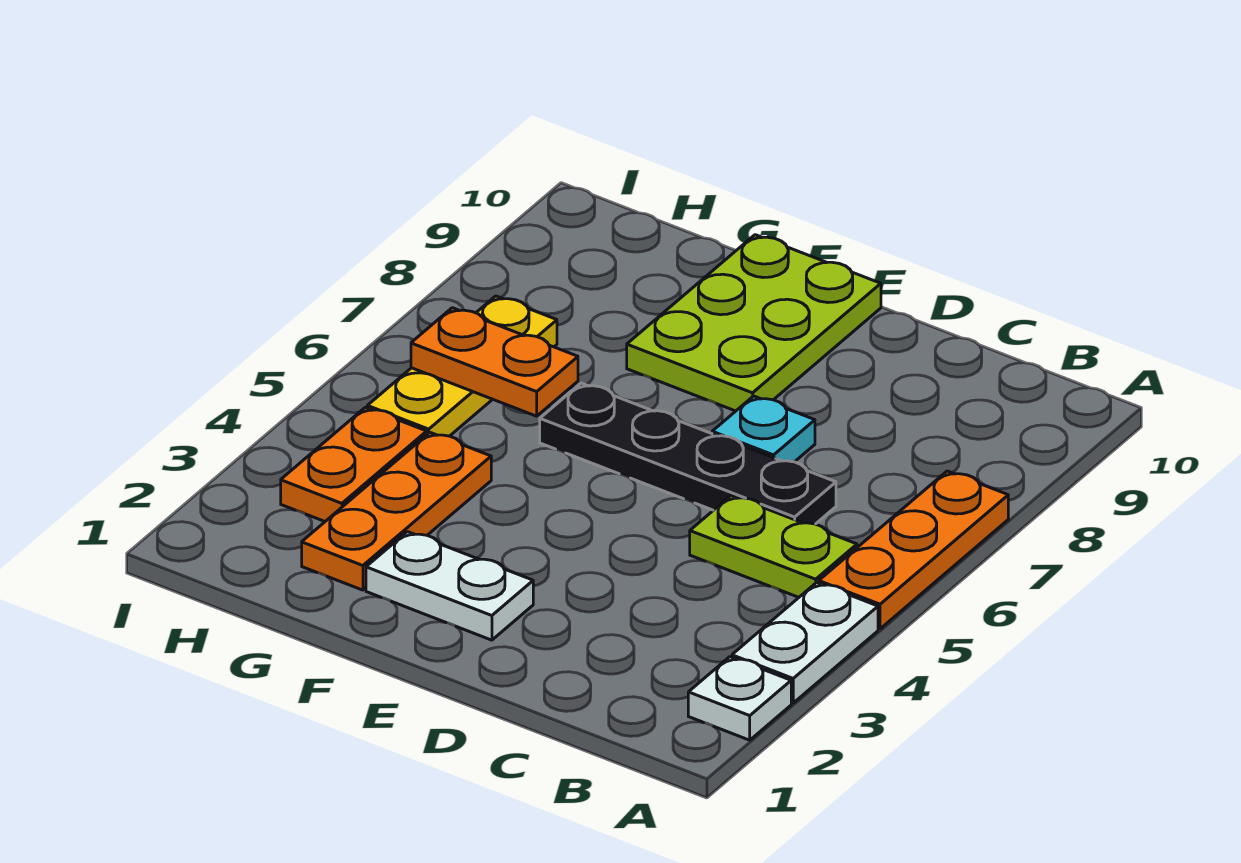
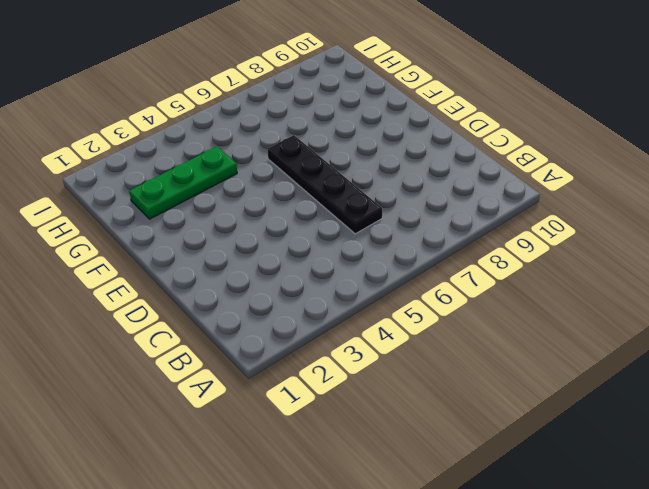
green 1x3 plate [129,146,237,219] -> orange 1x3 plate [302,433,491,590]
none -> white 1x1 plate [688,657,791,740]
none -> white 1x2 plate [732,582,878,703]
none -> orange 1x3 plate [819,471,1008,629]

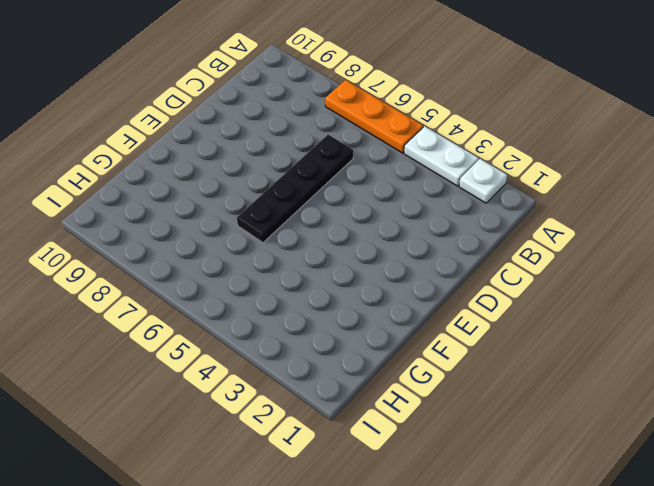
none -> lime 1x2 plate [690,495,857,597]
none -> cyan 1x1 plate [712,396,815,462]
none -> white 1x2 plate [366,532,533,640]

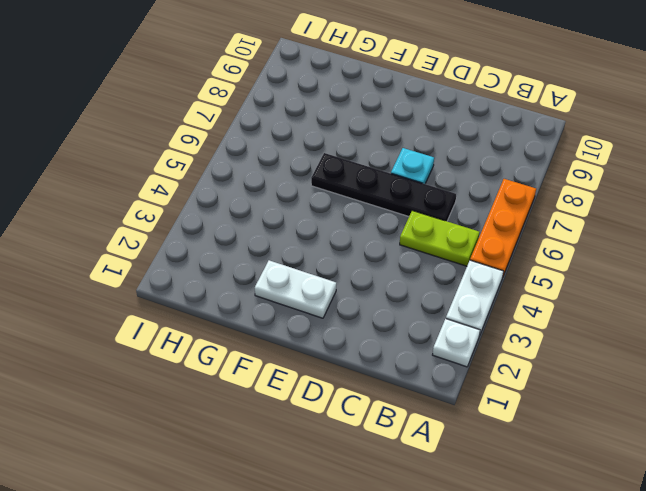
none -> lime 2x3 plate [627,235,881,411]
none -> orange 1x3 plate [302,433,491,590]
none -> orange 1x2 plate [281,407,427,521]

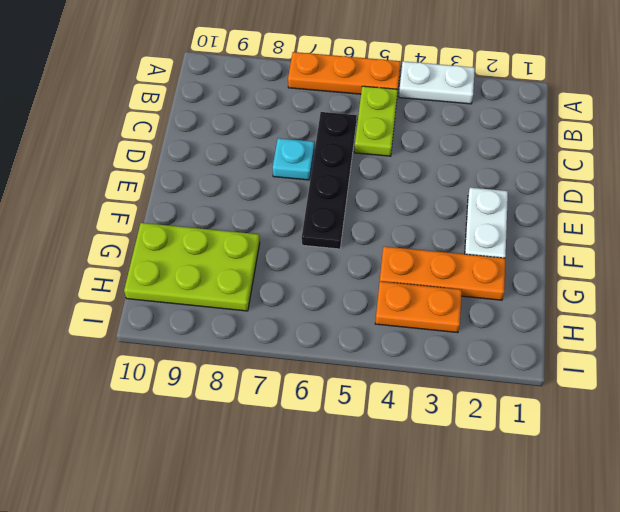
lime 2x3 plate [124,223,260,311] -> lime 2x3 plate moved to [627,235,881,411]
none -> white 1x1 plate [688,657,791,740]
none -> yellow 1x3 plate [367,296,557,436]
none -> orange 1x2 plate [411,308,578,416]

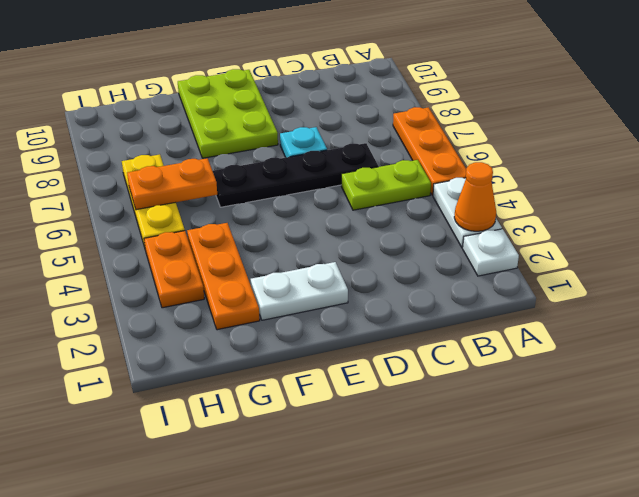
orange 1x1 cone [454,162,496,231] -> none

